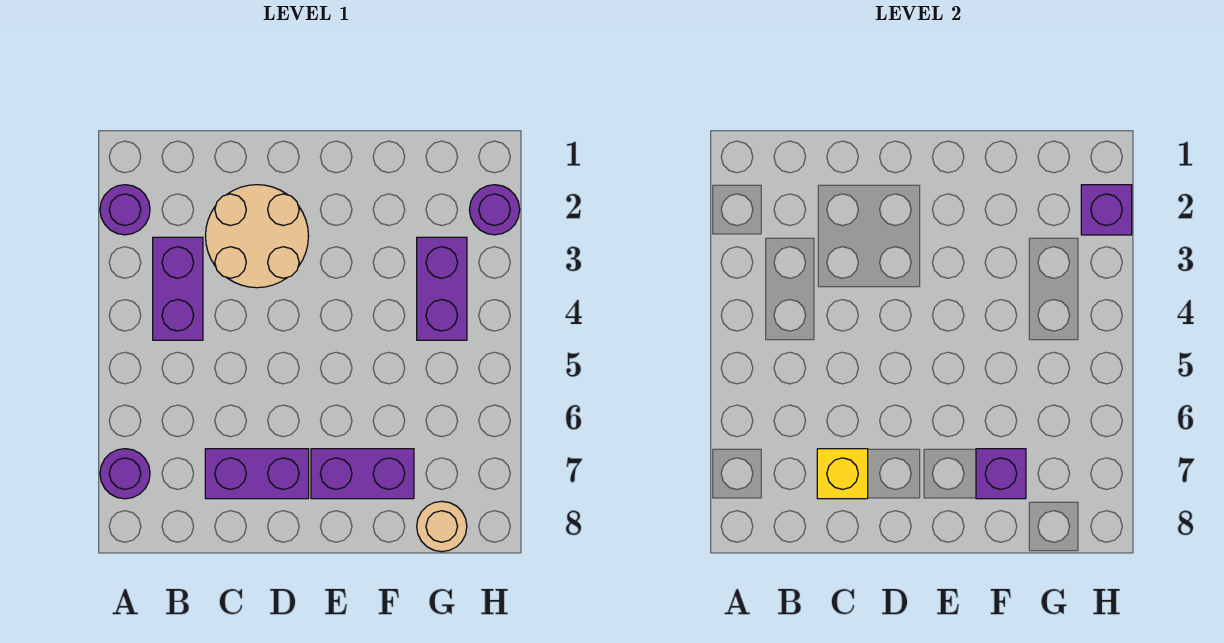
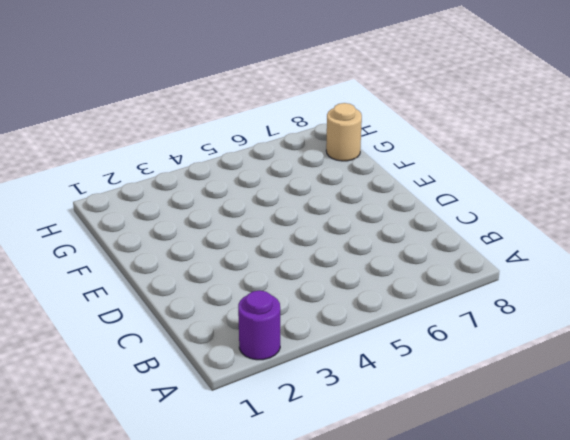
none -> purple 1x1 round brick [100,449,150,499]
none -> purple 1x2 brick [153,237,203,340]
none -> tan 2x2 round brick [206,185,309,288]

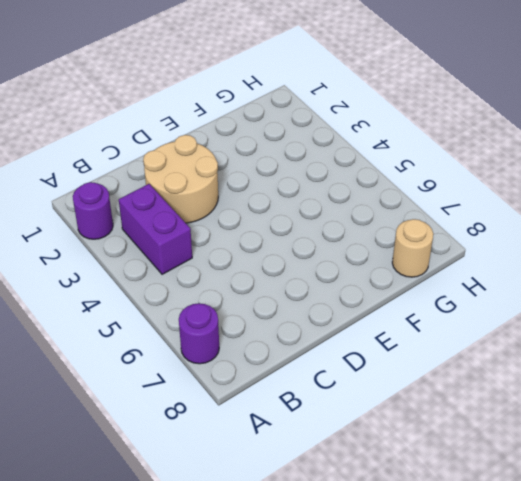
none -> purple 1x2 brick [205,449,309,499]
none -> purple 1x2 brick [311,449,414,499]
none -> purple 1x2 brick [417,237,467,340]

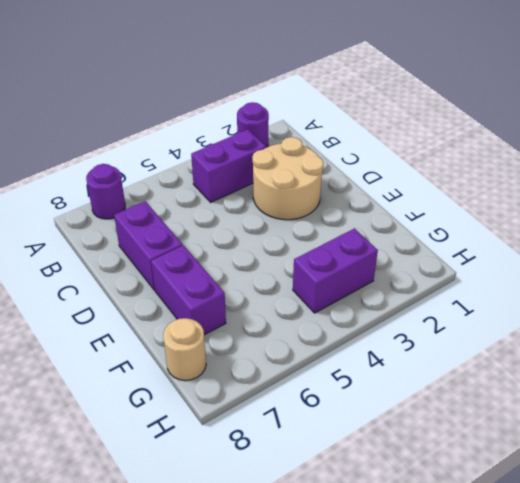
none -> purple 1x1 round brick [469,185,520,235]
none -> yellow 1x1 brick [817,449,868,499]
none -> purple 1x1 brick [976,449,1026,499]

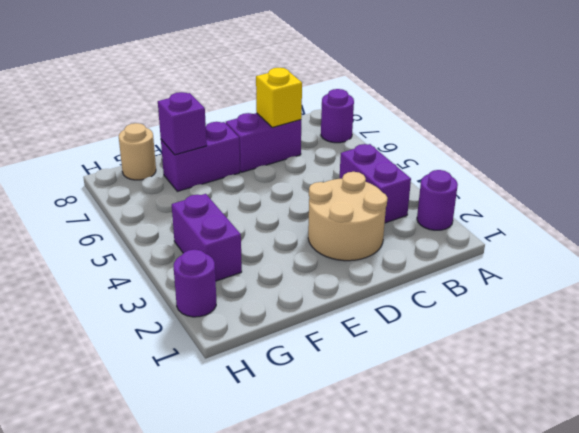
none -> purple 1x1 brick [1081,185,1132,235]

